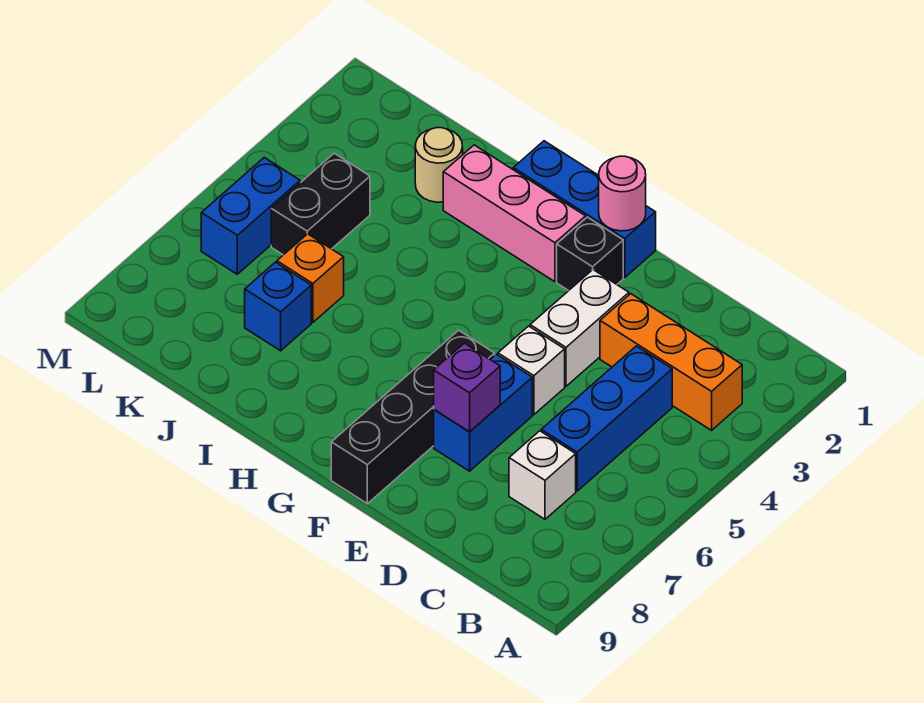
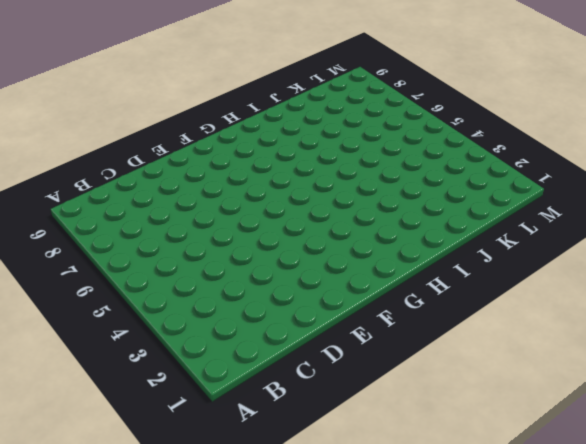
none -> orange 1x3 brick [600,294,742,430]
none -> blue 1x3 brick [541,346,672,491]
none -> white 1x1 brick [509,431,576,519]

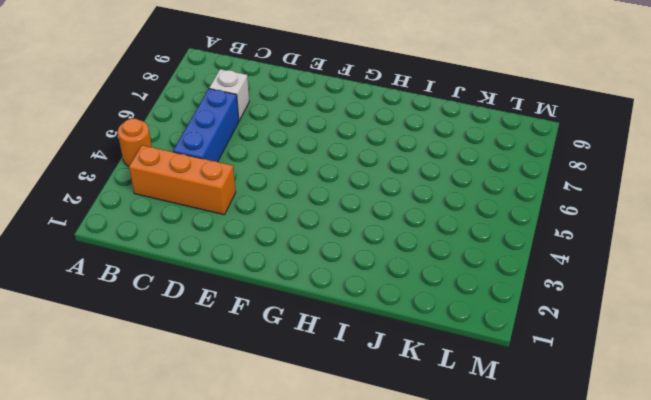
orange 1x1 round brick [118,119,152,166] -> none
none -> white 1x2 brick [530,270,629,386]
none -> white 1x1 brick [498,326,565,415]
none -> blue 1x2 brick [434,354,532,471]

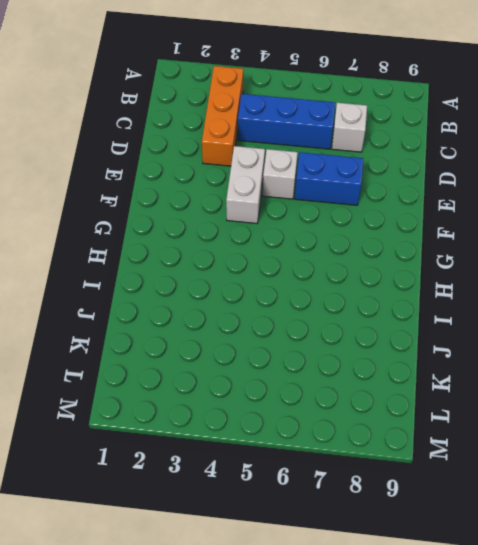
white 1x2 brick [226,146,265,223] -> white 1x2 brick turned to [530,270,629,386]
none -> blue 1x3 brick [513,141,656,277]
none -> black 1x1 brick [557,217,623,291]
none -> black 1x4 brick [331,330,495,504]

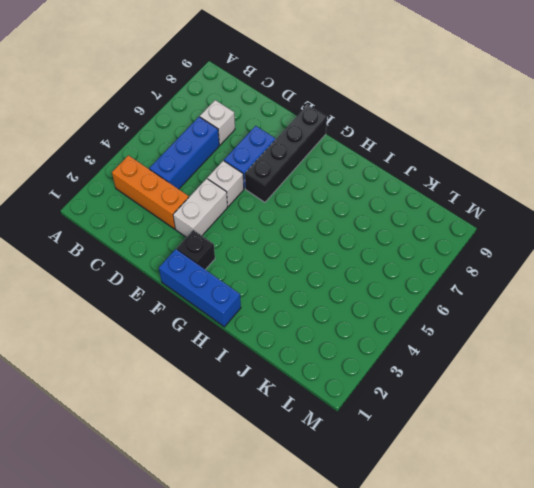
none -> pink 1x3 brick [443,145,586,282]
none -> tan 1x1 round brick [415,128,463,202]
none -> orange 1x1 brick [277,234,344,322]

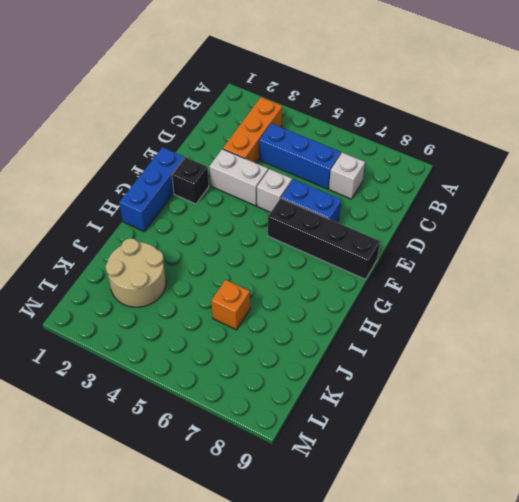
tan 2x2 round brick [105,238,166,307] -> tan 1x1 round brick [415,128,463,202]
none -> pink 1x3 brick [443,145,586,282]
none -> blue 1x1 brick [245,262,311,351]
none -> black 1x2 brick [271,153,370,255]

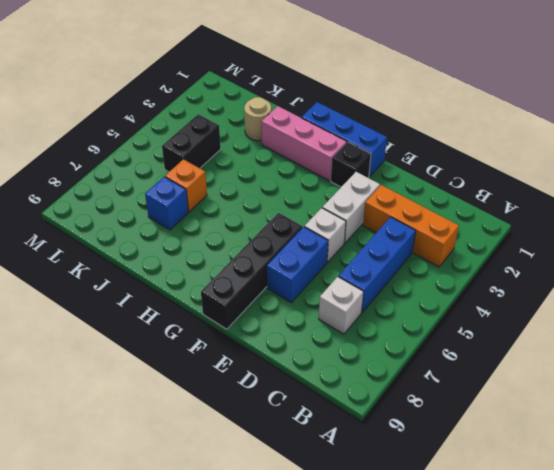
none -> blue 1x2 brick [201,158,300,274]
none -> purple 1x1 brick [434,343,500,432]
none -> pink 1x1 round brick [599,156,646,231]

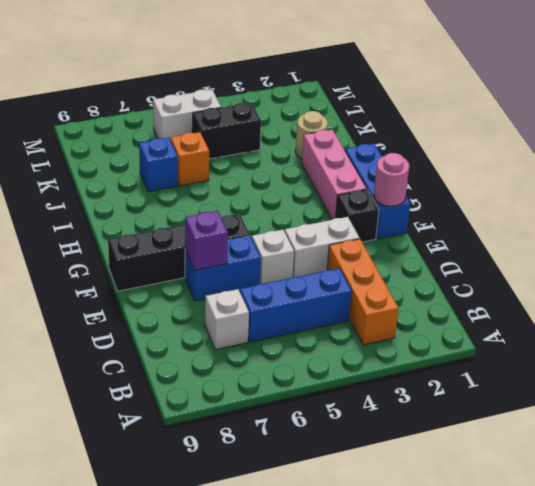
white 1x2 brick [153,90,221,140] -> blue 1x2 brick [201,158,300,274]

